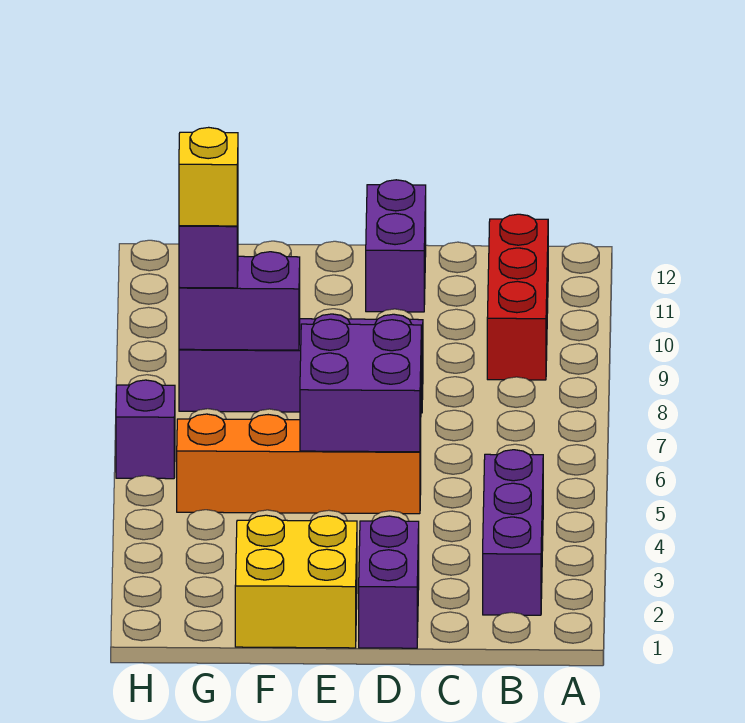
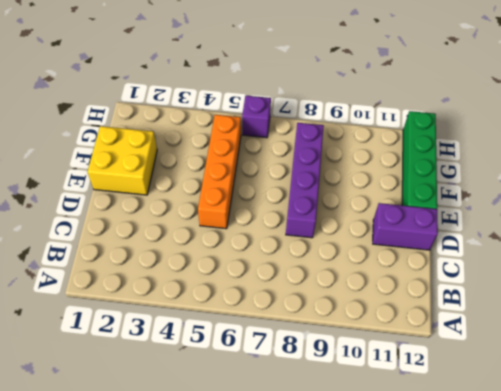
green 1x4 brick [402,111,437,209] -> none
none -> purple 1x3 brick [483,450,543,615]
none -> red 1x3 brick [487,214,548,380]
none -> purple 1x2 brick [359,516,419,648]

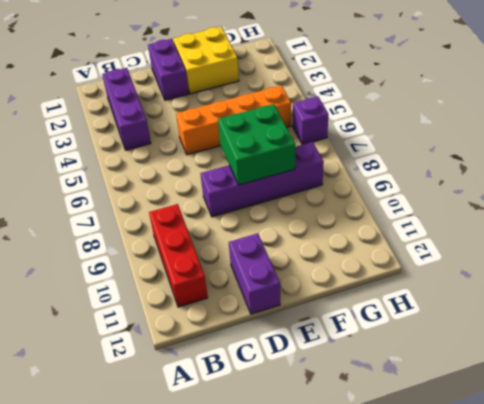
green 2x2 brick [218,104,295,185] -> purple 1x2 brick [179,252,300,350]
none -> purple 2x2 brick [300,319,421,452]
none -> purple 1x1 brick [179,224,238,288]
none -> yellow 1x1 brick [179,127,238,226]

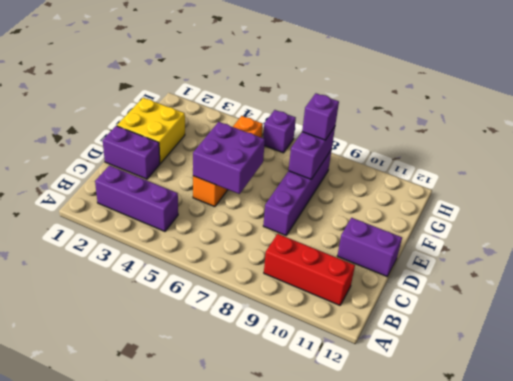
none -> yellow 1x1 brick [179,127,238,226]

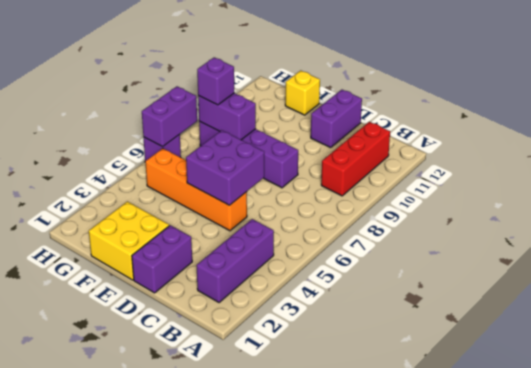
yellow 1x1 brick [285,70,320,115] -> yellow 1x1 brick moved to [179,127,238,226]
purple 1x2 brick [142,86,197,147] -> none

